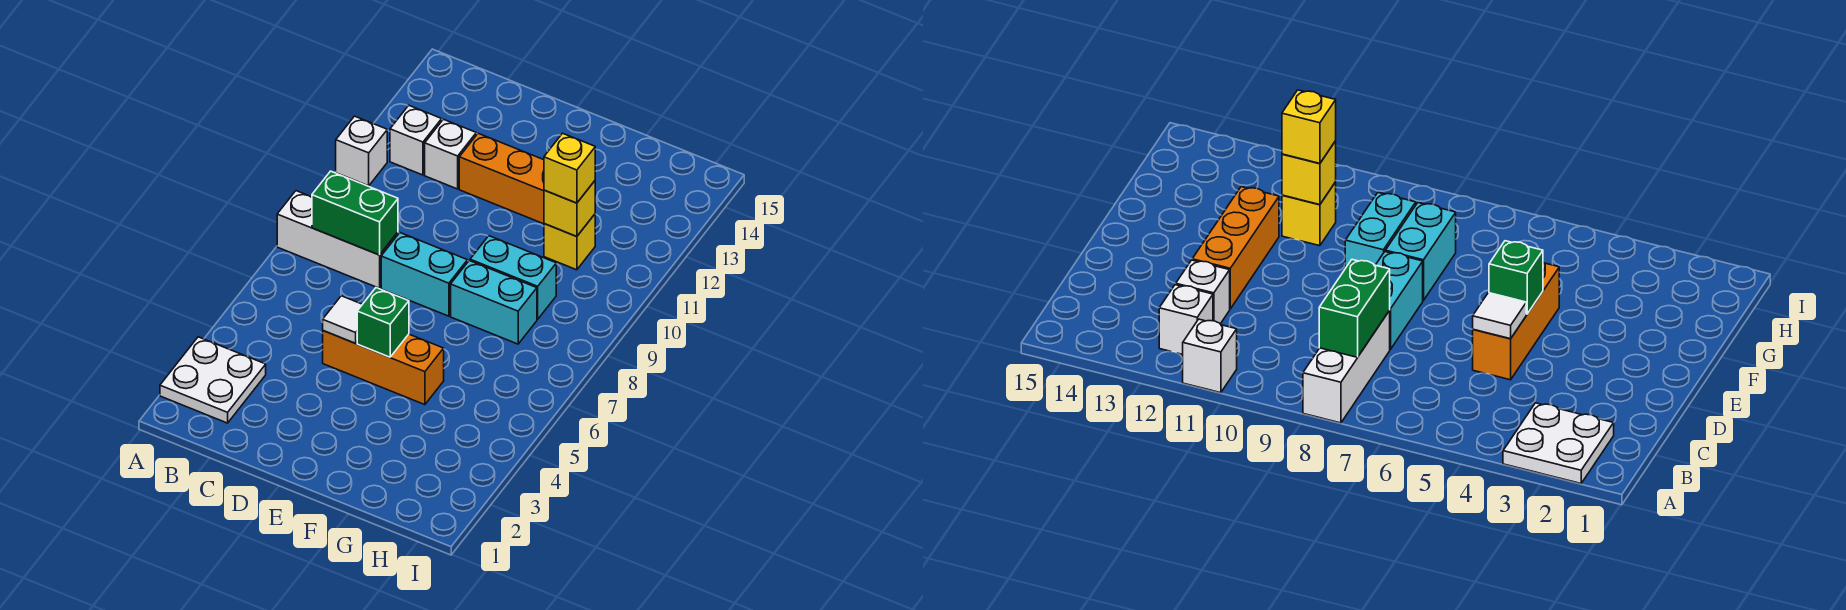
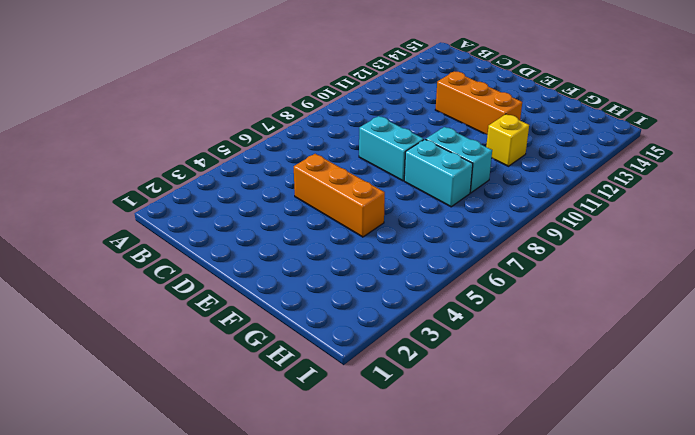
none -> white 2x2 plate [160,337,266,423]
none -> white 1x3 brick [277,191,398,288]
none -> white 1x1 brick [336,116,387,186]

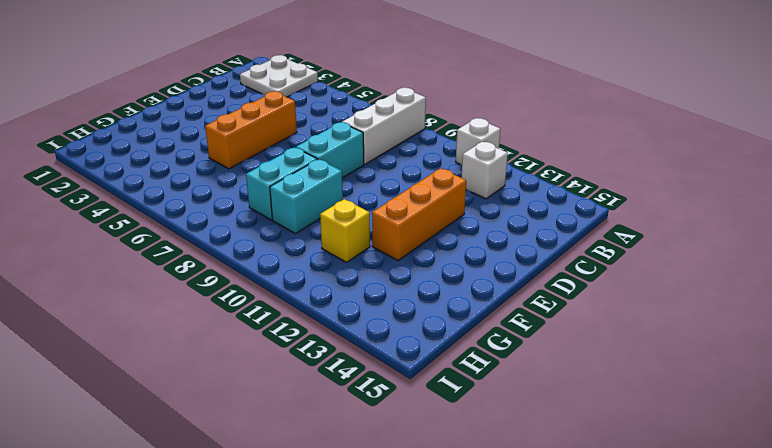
none -> white 1x1 brick [425,119,476,189]
none -> green 1x2 brick [312,171,398,255]
none -> white 1x1 tile [323,296,362,343]

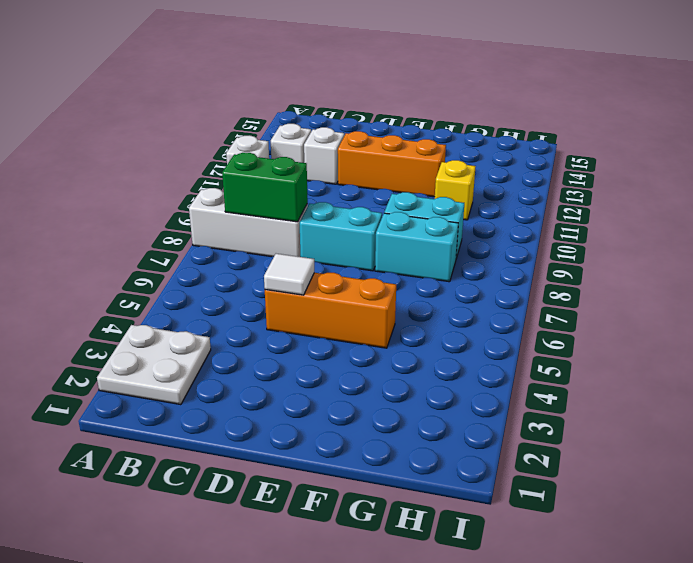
none -> green 1x1 brick [357,288,409,357]
none -> yellow 1x1 brick [544,181,595,237]
none -> yellow 1x1 brick [544,133,595,203]

